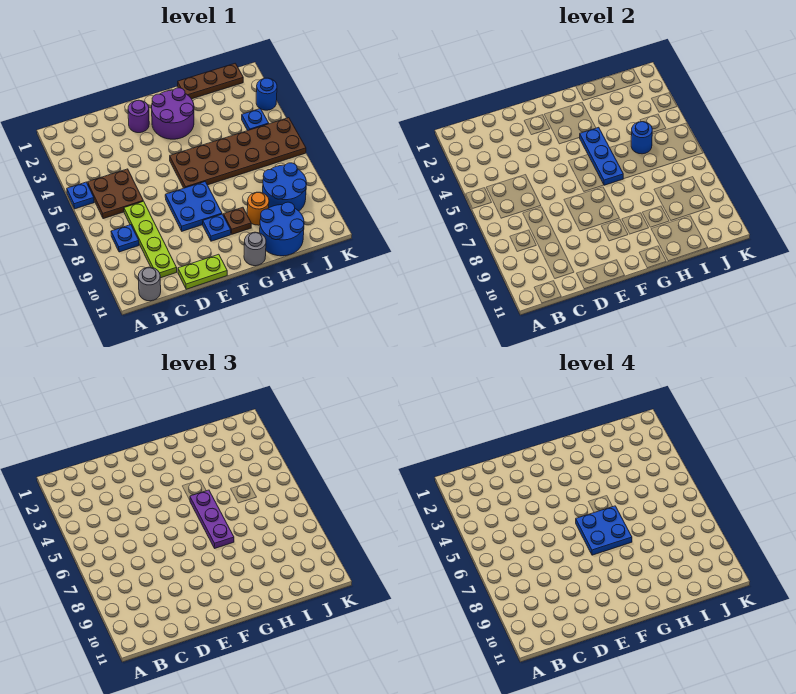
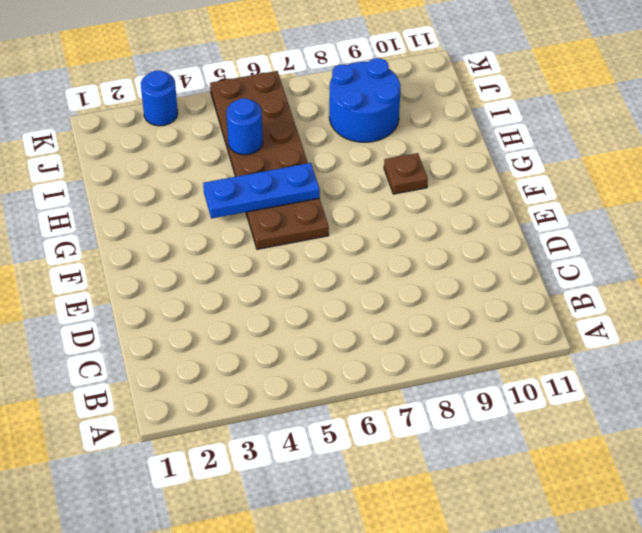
none -> blue 1x1 plate [67,182,94,209]
none -> brown 2x2 plate [88,169,143,219]
none -> blue 1x1 plate [111,225,139,252]

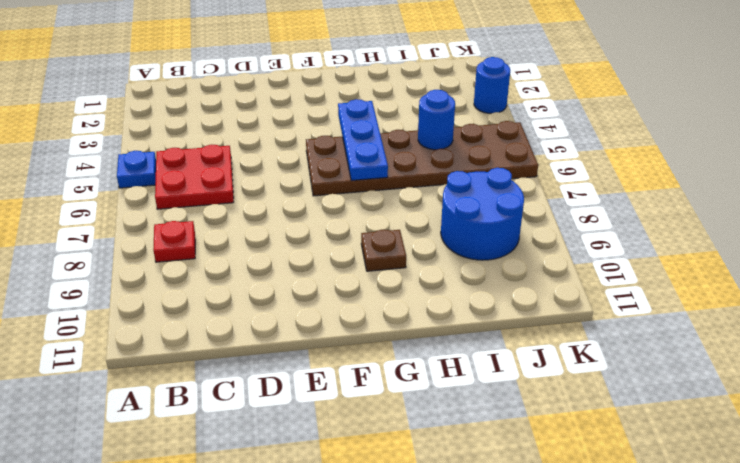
red 2x2 plate [155,145,234,209] -> brown 2x2 plate [88,169,143,219]
red 1x1 plate [153,221,195,262] -> blue 1x1 plate [111,225,139,252]
none -> grey 1x1 round brick [138,267,161,301]
none -> lime 1x4 plate [124,201,177,278]
none -> lime 1x2 plate [178,254,227,289]

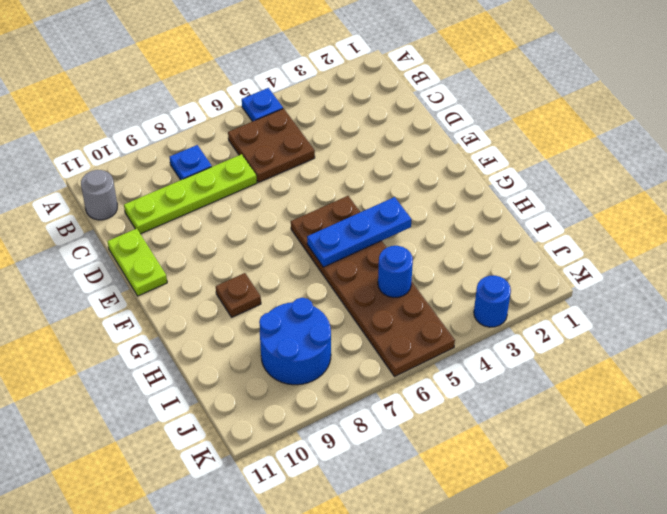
none -> purple 1x1 round brick [128,100,149,133]
none -> blue 2x2 plate [165,182,222,231]
none -> purple 2x2 round brick [152,88,194,139]

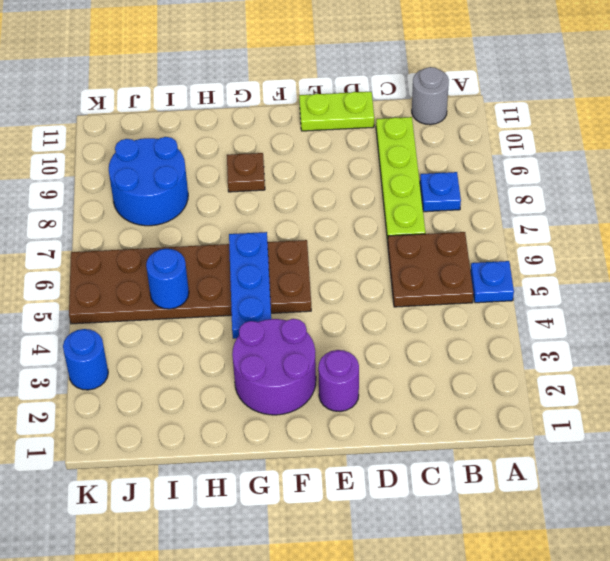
none -> blue 2x2 plate [165,182,222,231]
none -> blue 1x1 plate [203,214,231,241]
none -> grey 1x1 round brick [244,232,266,266]

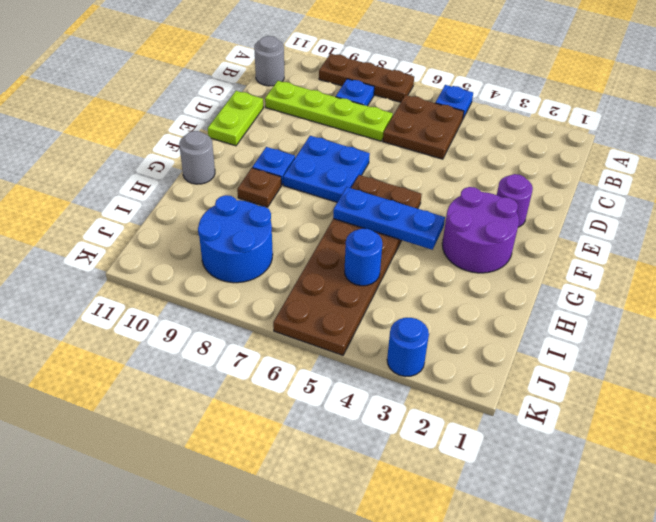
brown 1x3 plate [319,54,414,102] -> brown 1x3 plate turned to [178,63,243,99]
none -> orange 1x1 round brick [247,192,269,225]
none -> blue 2x2 round brick [260,202,304,256]
none -> blue 1x1 plate [242,109,269,131]

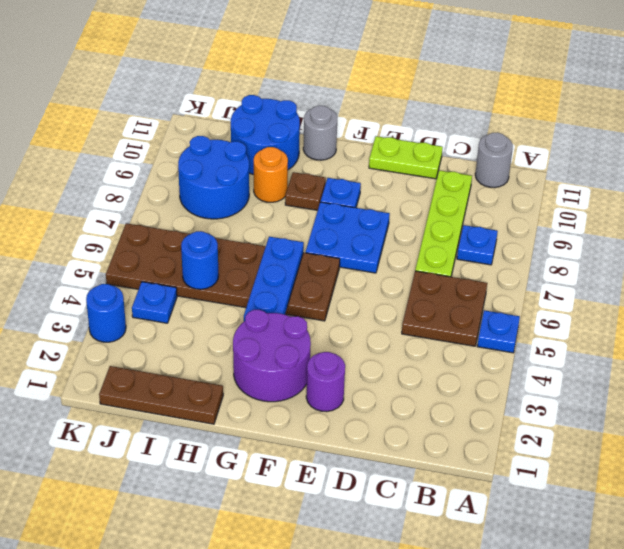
none -> purple 1x3 plate [190,490,234,548]
none -> blue 2x2 plate [576,506,632,555]

